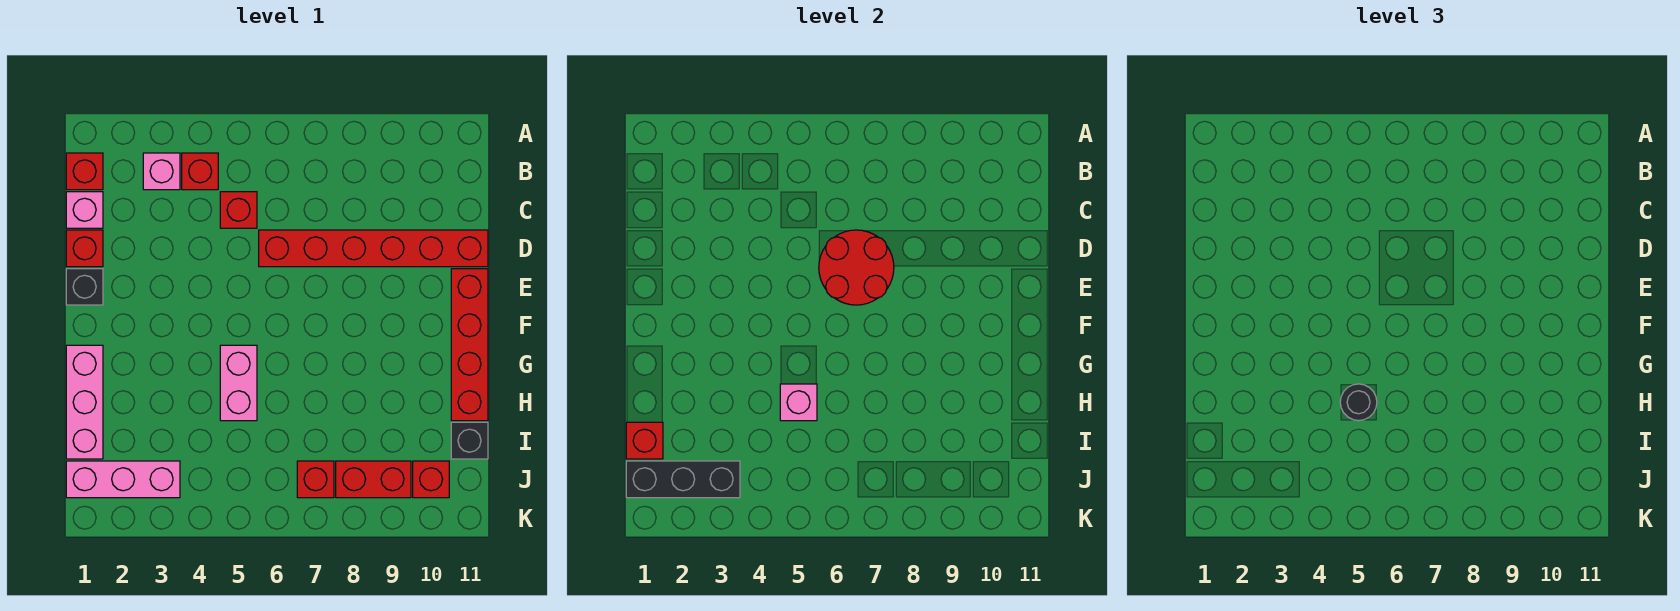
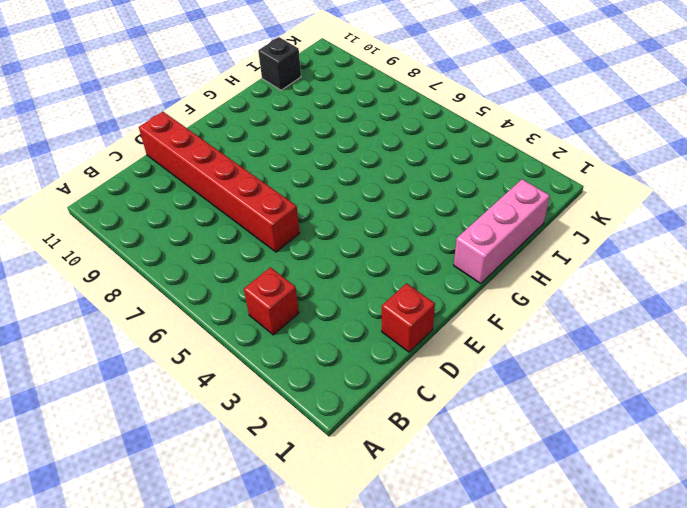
none -> red 1x1 brick [66,153,103,190]
none -> pink 1x1 brick [143,153,180,190]
none -> pink 1x1 brick [66,192,103,228]

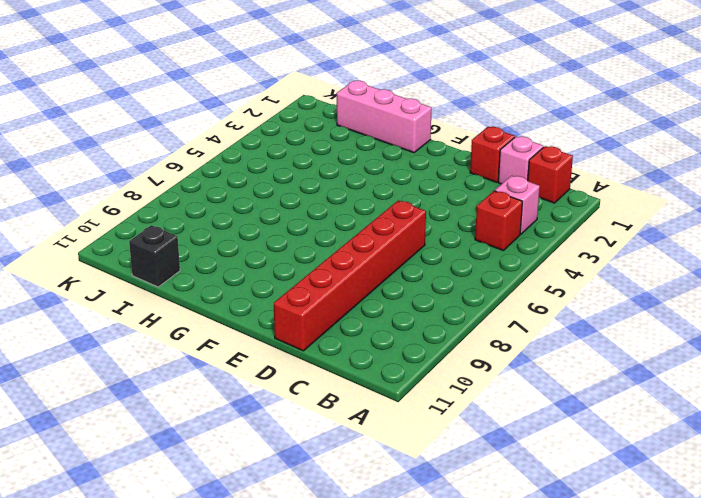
none -> red 1x1 brick [220,192,257,228]
none -> black 1x1 brick [66,269,103,305]
none -> red 1x4 brick [451,269,488,421]

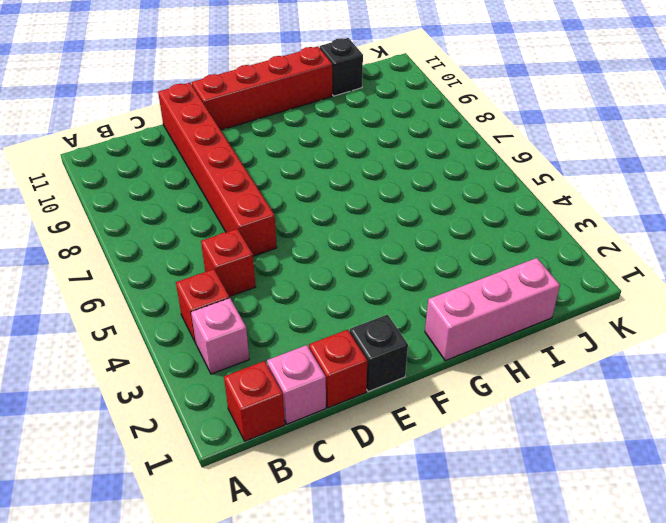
none -> pink 1x2 brick [220,345,257,421]
none -> pink 1x3 brick [66,461,180,498]
none -> red 1x1 brick [297,461,334,498]

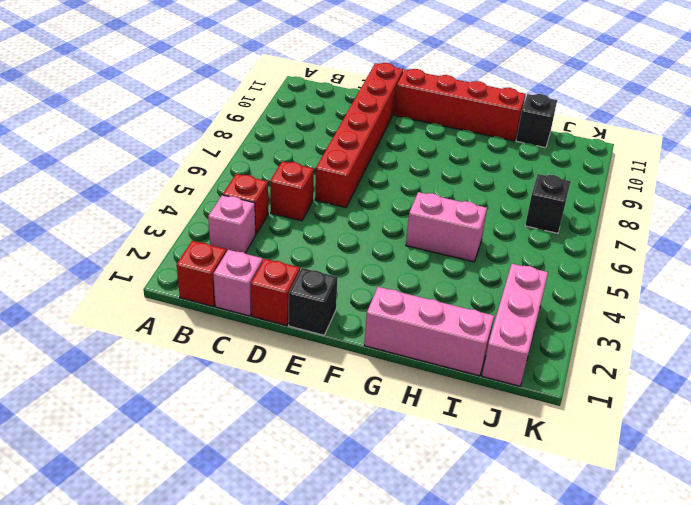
black 1x1 brick [525,174,571,233] -> red 1x1 brick [297,461,334,498]
none -> red 1x2 brick [336,461,411,498]
none -> red 1x1 brick [413,461,449,498]
none -> red 2x2 round brick [819,230,894,305]

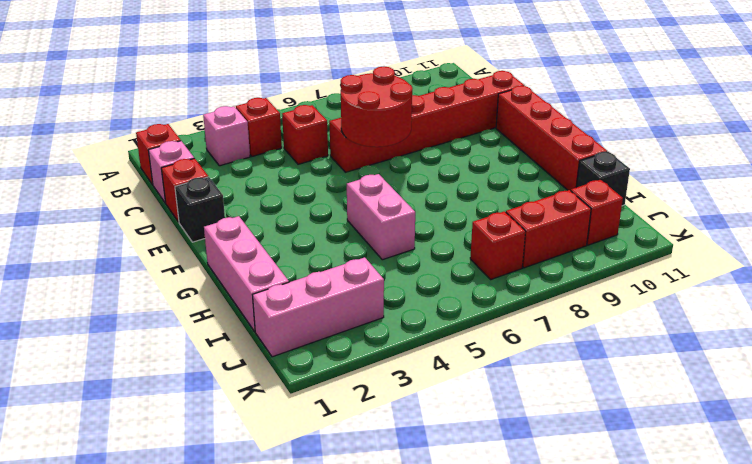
none -> pink 1x1 brick [780,384,817,421]
none -> red 1x1 brick [626,422,663,459]
none -> black 1x3 brick [626,461,740,498]

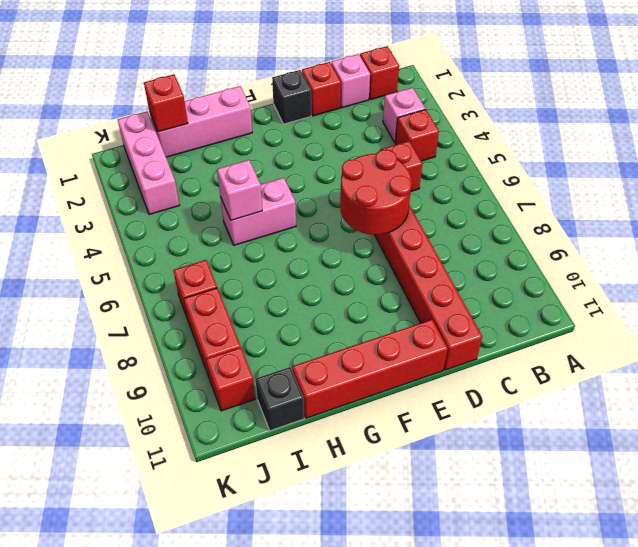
none -> black 1x3 brick [626,461,740,498]
none -> black 1x1 round brick [1340,384,1377,421]

